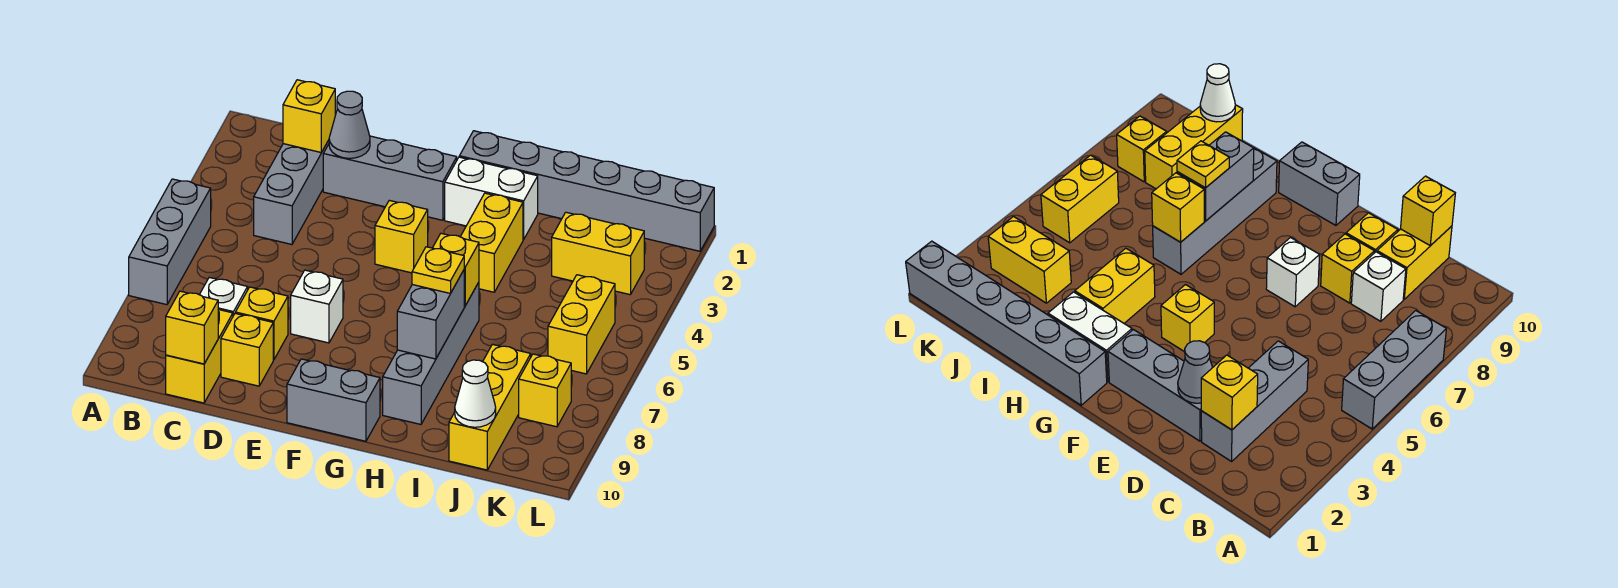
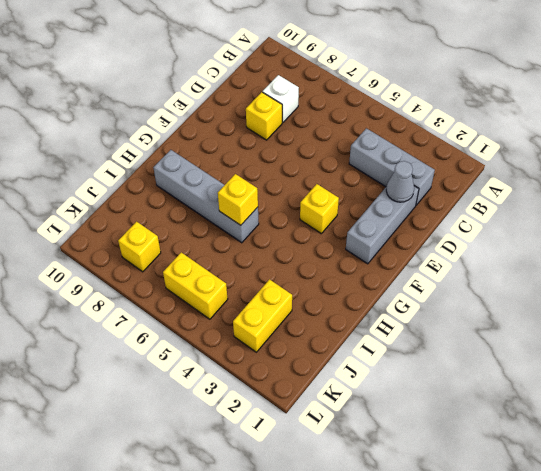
none -> grey 1x3 brick [129,179,211,305]
none -> yellow 1x2 brick [166,309,233,403]
none -> yellow 1x1 brick [221,313,273,386]

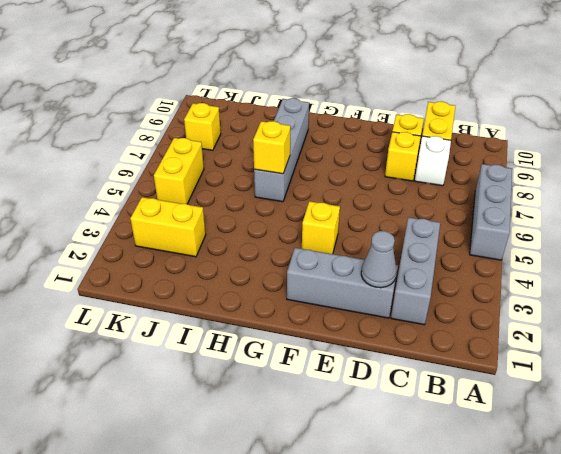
none -> white 1x1 brick [291,270,343,343]
none -> grey 1x2 brick [287,359,380,441]
none -> grey 1x6 brick [459,131,714,251]

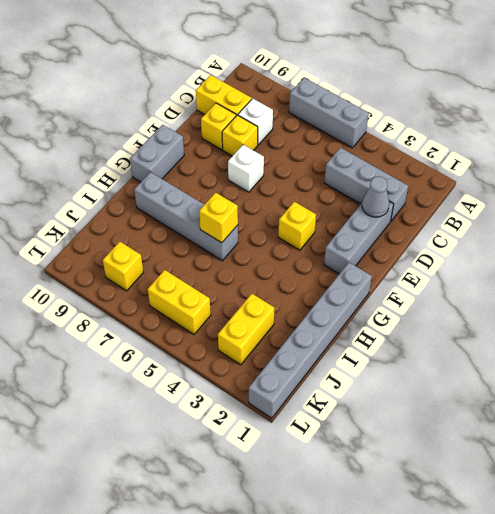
none -> white 1x2 brick [445,157,538,239]
none -> yellow 1x2 brick [460,193,523,292]
none -> yellow 1x3 brick [449,344,531,470]

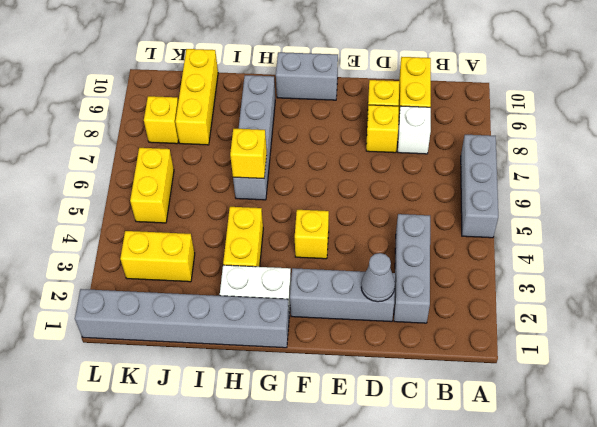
none -> white 1x1 brick [291,270,343,343]
none -> yellow 1x1 brick [283,80,335,152]
none -> yellow 1x1 brick [166,291,218,364]

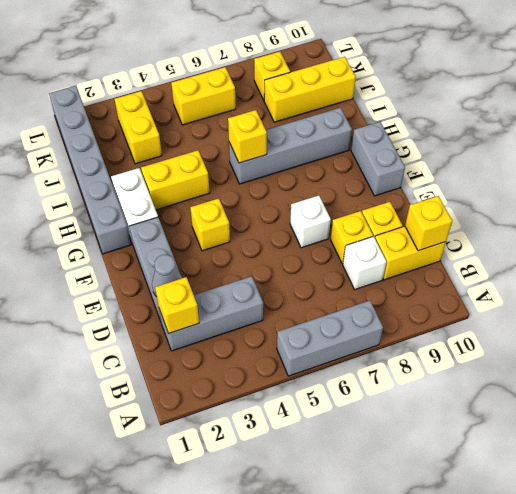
none -> grey 1x2 brick [397,270,464,359]
none -> white 1x1 cone [455,360,496,427]
none -> yellow 1x1 plate [412,247,464,293]

